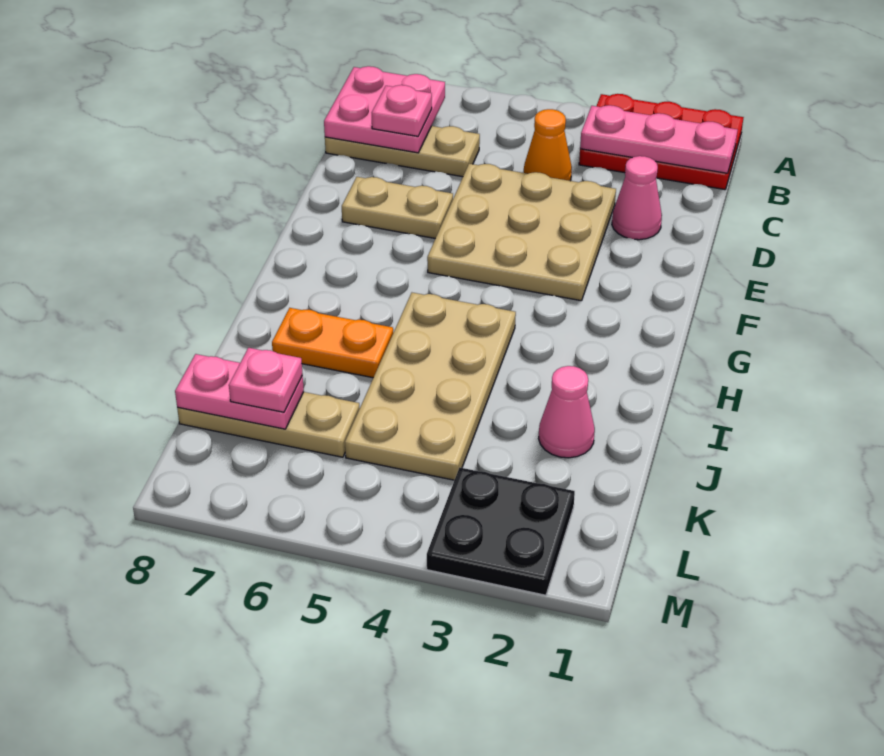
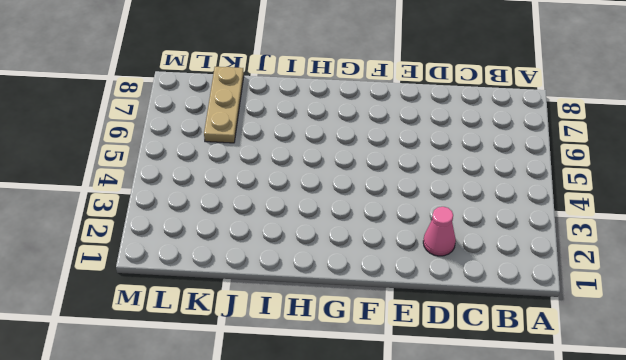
none -> red 2x3 plate [579,94,744,190]
none -> orange 1x1 cone [524,109,572,181]
none -> tan 1x3 plate [325,126,480,177]

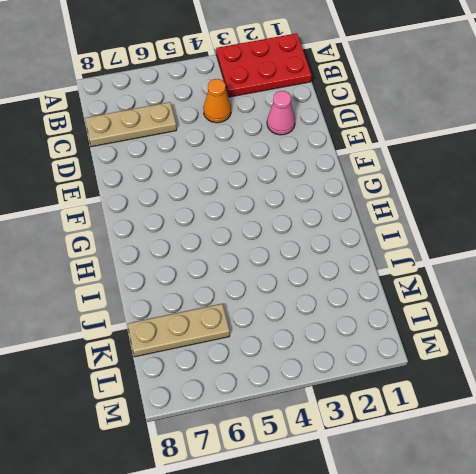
none -> tan 3x3 plate [427,164,616,301]
none -> tan 1x2 plate [342,177,453,239]
none -> tan 2x4 plate [345,293,516,480]

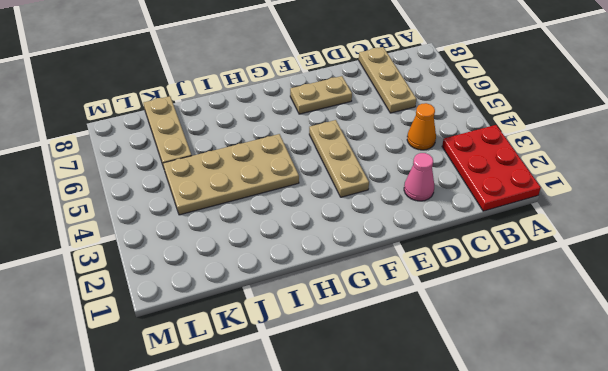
tan 1x2 plate [290,76,352,114] -> tan 1x2 plate turned to [342,177,453,239]
tan 1x3 plate [309,120,369,197] -> tan 3x3 plate [427,164,616,301]
none -> orange 1x2 plate [272,308,393,378]
none -> pink 1x1 cone [539,366,595,458]
none -> black 2x2 plate [427,468,575,595]

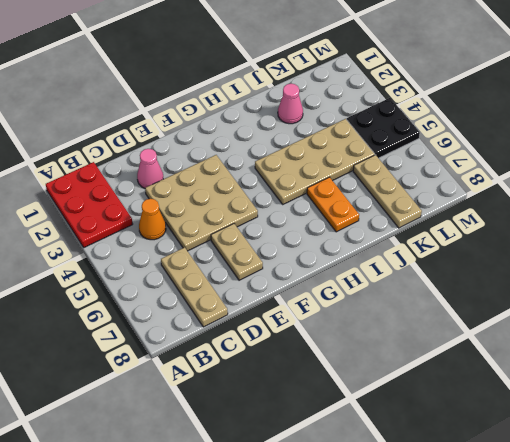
black 2x2 plate [347,98,420,158] -> black 2x2 plate moved to [427,468,575,595]
none -> pink 1x3 plate [580,105,738,173]
none -> pink 2x2 plate [324,66,445,153]
none -> pink 1x2 plate [175,354,304,429]

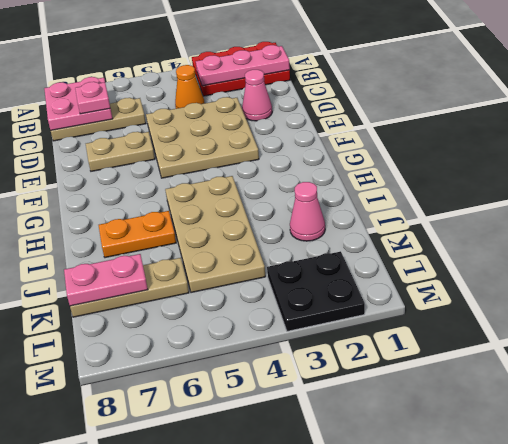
none -> pink 1x1 plate [229,348,303,412]

